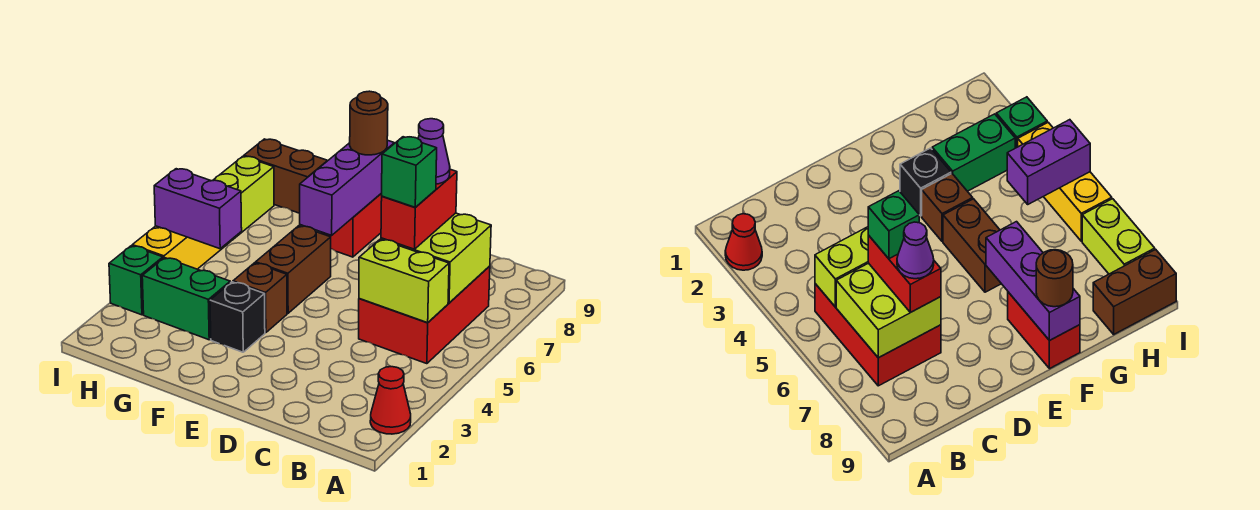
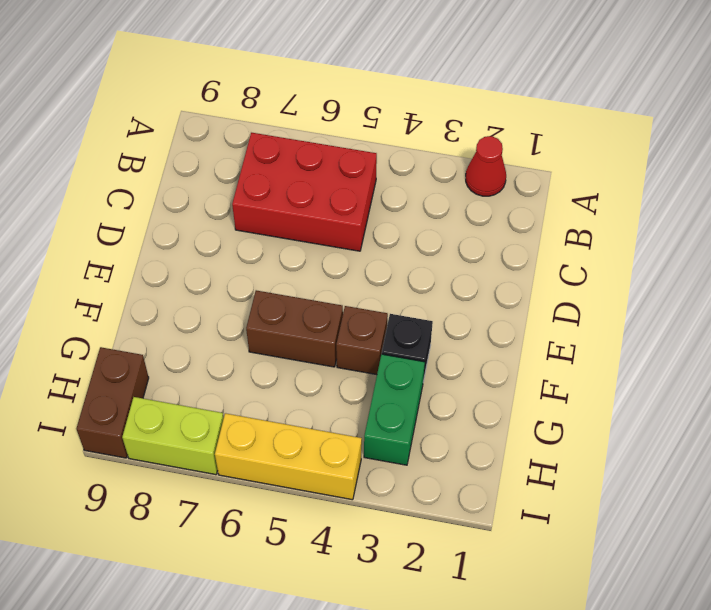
none -> red 1x2 brick [321,193,382,257]
none -> green 1x1 brick [109,246,163,315]
none -> lime 1x2 brick [359,239,449,323]

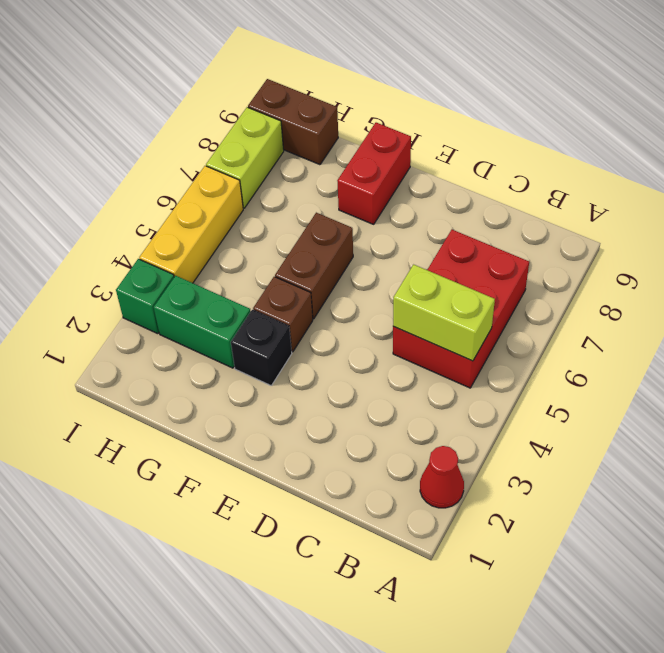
none -> lime 2x2 brick [381,213,491,303]
none -> purple 1x3 brick [300,140,395,235]
none -> purple 1x2 brick [154,169,242,249]

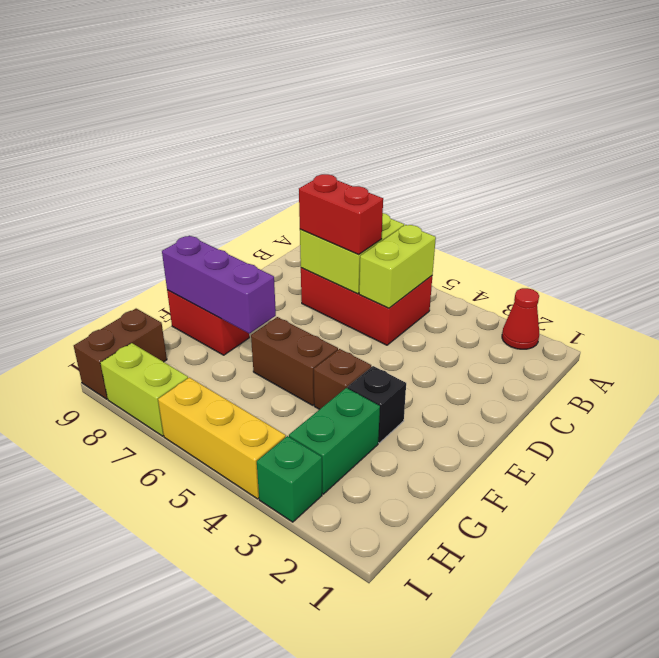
none -> purple 1x2 brick [154,169,242,249]
none -> brown 1x1 round brick [350,91,388,155]
none -> green 1x1 brick [382,137,437,207]

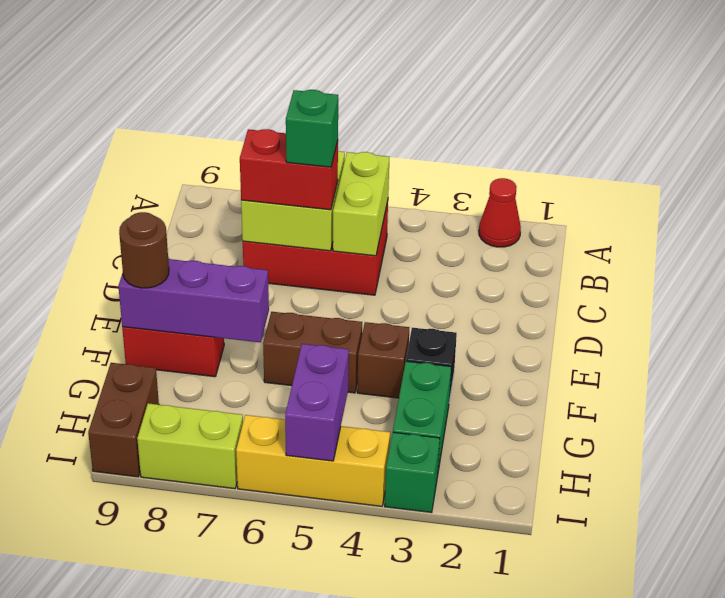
none -> purple 1x1 cone [418,119,450,184]

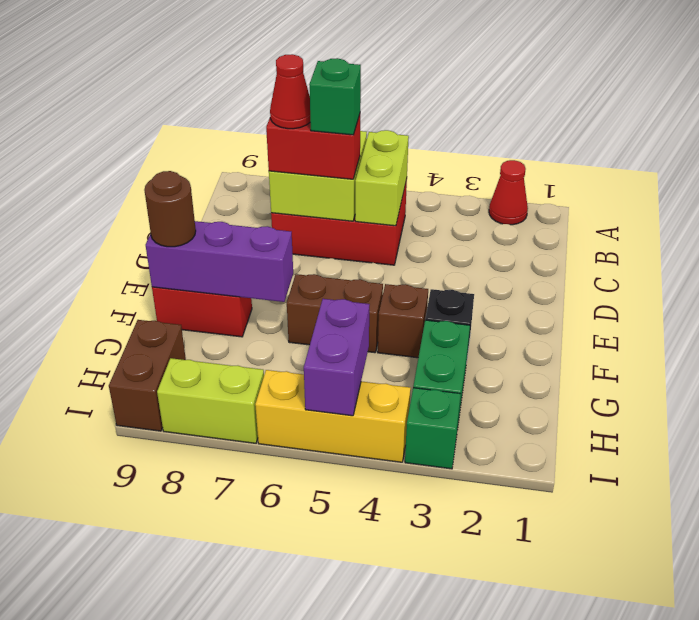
red 1x1 cone [270,54,310,129] -> purple 1x1 cone [418,119,450,184]

